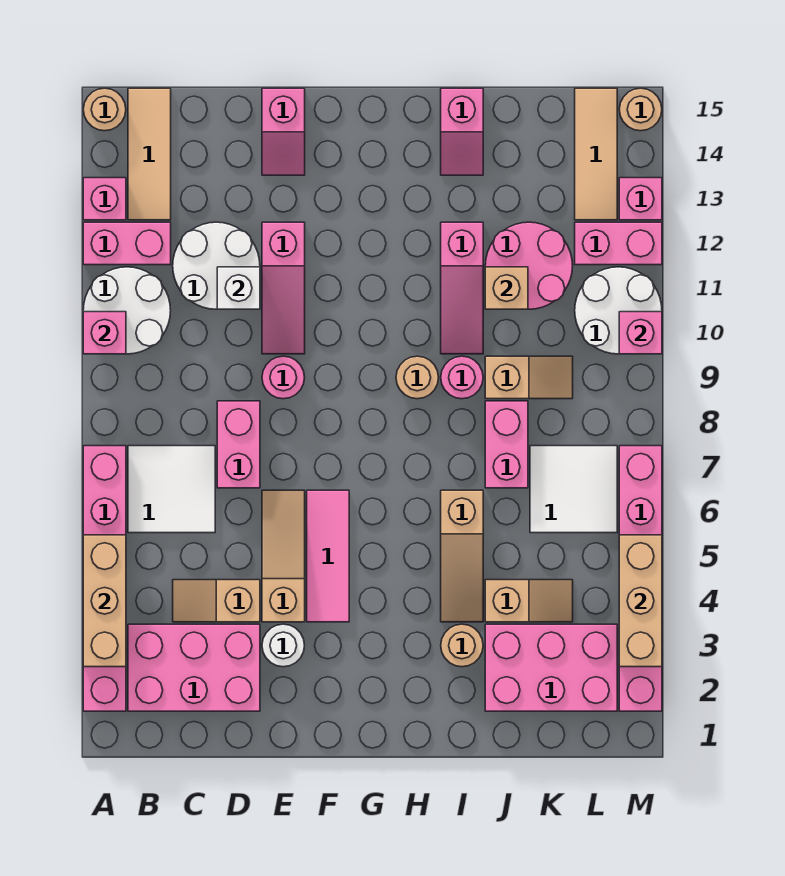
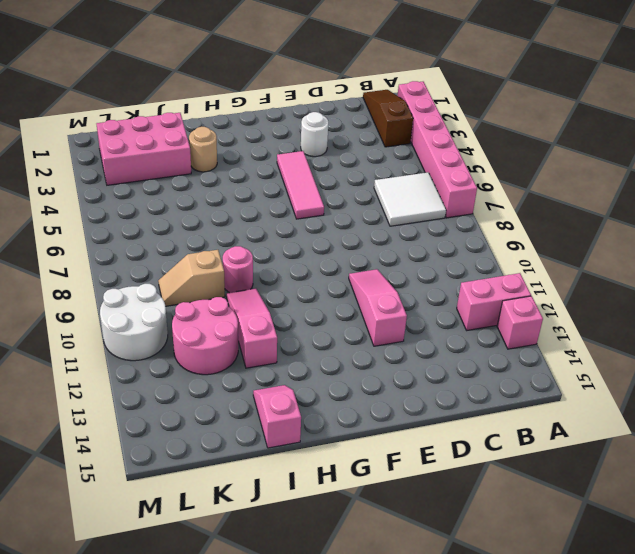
brown 1x3 slope [363,90,413,147] -> pink 2x3 brick [128,624,260,711]
none -> white 2x2 round brick [83,267,171,354]
none -> tan 1x1 round brick [83,88,126,131]
none -> tan 1x3 tile [128,88,171,220]
none -> tan 1x2 slope [173,580,260,622]

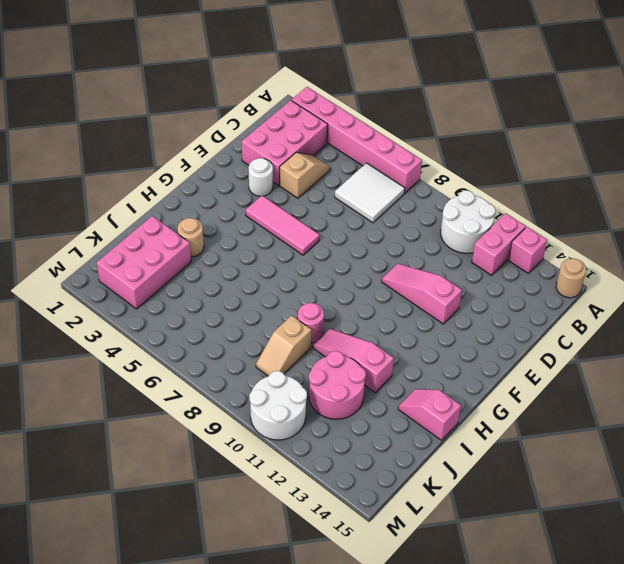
none -> tan 1x3 tile [128,88,171,220]
none -> white 2x2 round brick [173,222,260,309]
none -> pink 1x2 brick [217,401,260,488]
none -> tan 1x3 slope [262,490,305,622]

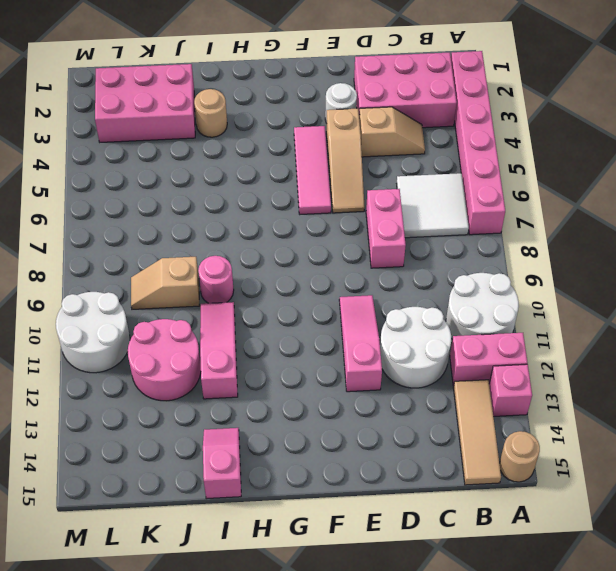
none -> pink 1x1 round brick [262,356,305,399]
none -> pink 1x2 slope [262,88,305,175]
none -> tan 1x1 round brick [396,356,439,399]
none -> tan 1x3 slope [441,490,483,622]

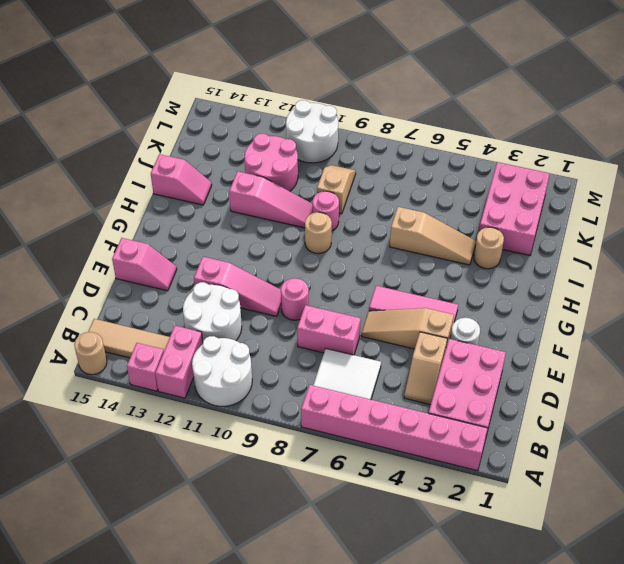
none -> tan 1x2 slope [485,580,573,622]
none -> pink 1x2 brick [485,401,528,488]
none -> white 2x2 tile [530,446,617,533]
none -> pink 1x2 brick [575,222,662,265]

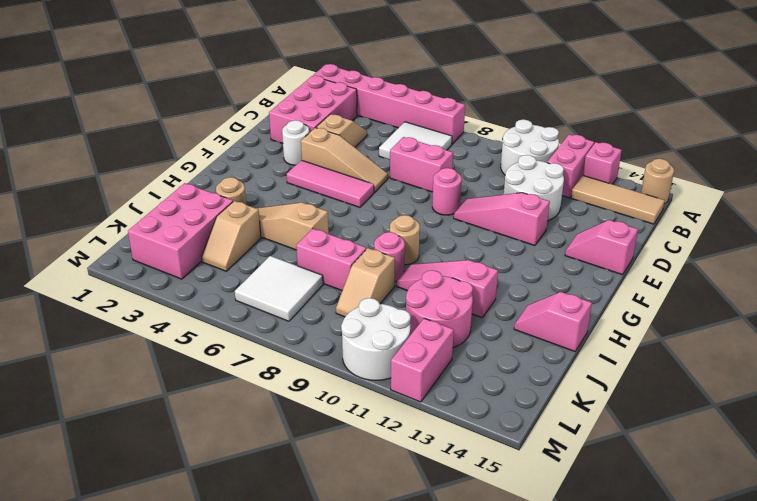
none -> tan 1x3 tile [575,88,617,220]
none -> pink 1x6 brick [619,446,662,711]
none -> pink 1x1 brick [619,178,662,220]
none -> tan 1x1 round brick [619,88,662,131]

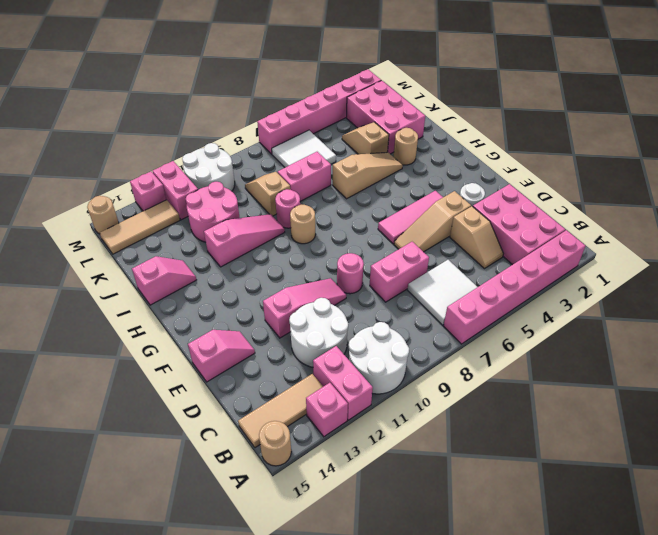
none -> tan 1x3 brick [83,535,126,667]
none -> pink 1x1 brick [83,312,126,354]
none -> white 1x1 brick [217,267,260,309]
none -> tan 1x1 brick [485,267,528,309]

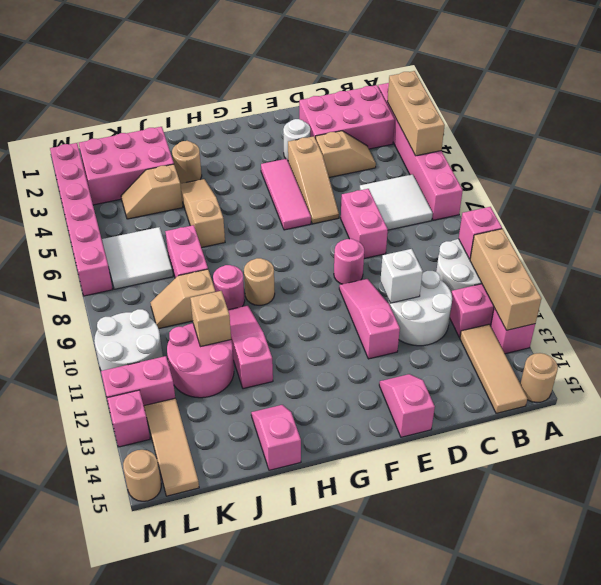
tan 1x3 brick [470,229,541,330] -> tan 1x3 brick moved to [619,535,662,667]
none -> pink 1x1 brick [619,312,662,354]

